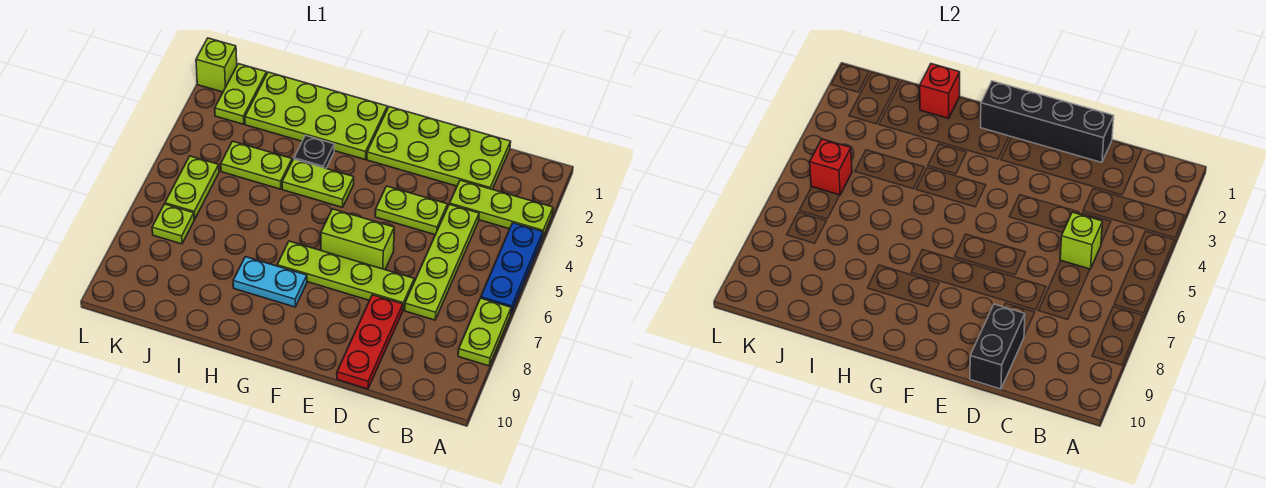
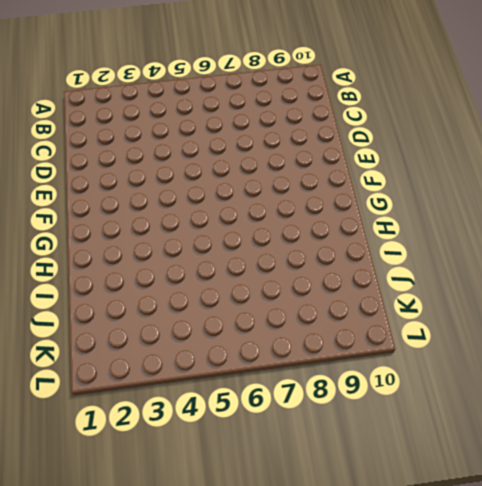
none -> lime 1x3 plate [450,180,553,238]
none -> blue 1x3 plate [481,223,543,313]
none -> lime 1x2 plate [458,298,511,366]

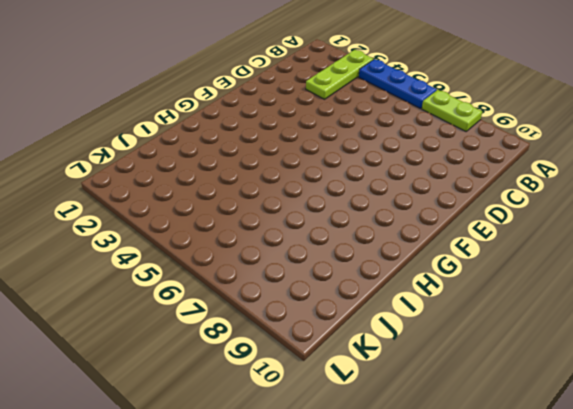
none -> lime 2x4 plate [367,107,511,189]
none -> lime 1x4 plate [405,204,479,320]
none -> lime 1x2 plate [375,186,448,235]

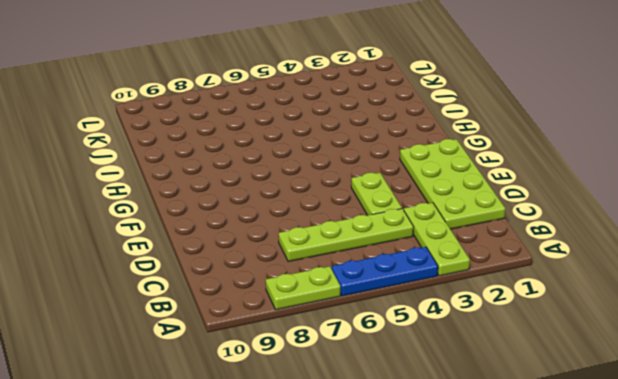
none -> lime 1x4 plate [277,241,414,309]
none -> red 1x3 plate [337,295,403,389]
none -> lime 1x2 brick [321,209,394,270]

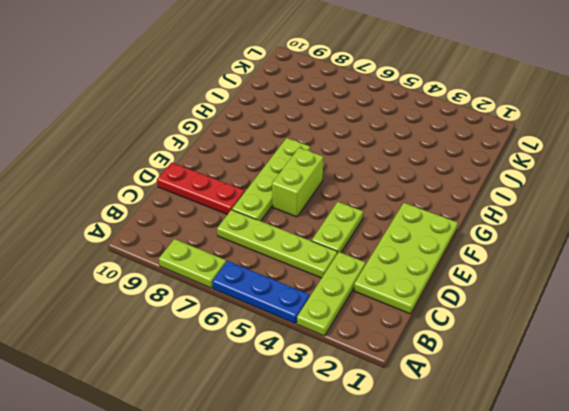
none -> lime 2x4 plate [245,72,387,159]
none -> lime 1x2 plate [282,159,354,207]
none -> cyan 1x2 plate [233,257,307,307]

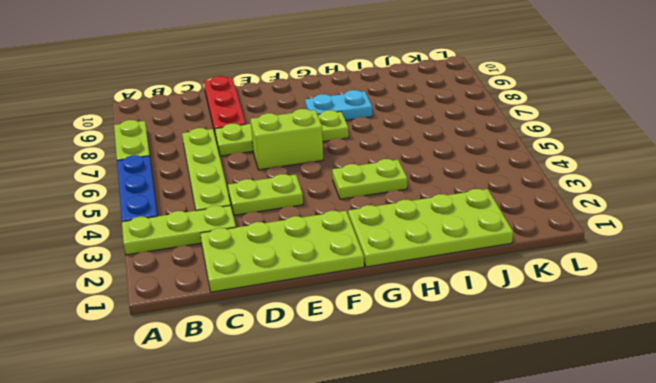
none -> black 1x1 plate [294,136,334,168]
none -> lime 1x2 plate [221,141,292,189]
none -> lime 1x2 plate [215,64,267,124]

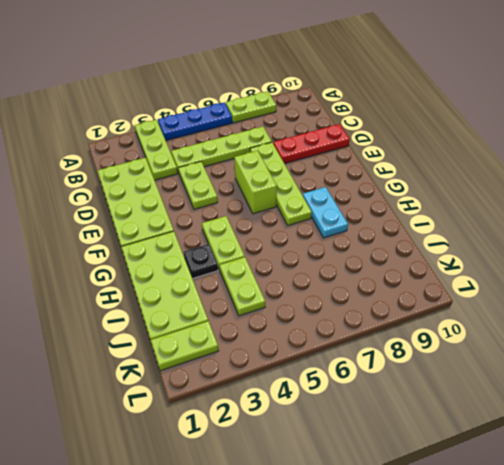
none -> lime 1x2 plate [165,156,219,219]
none -> lime 1x1 plate [152,204,194,244]
none -> lime 1x1 brick [196,38,237,92]

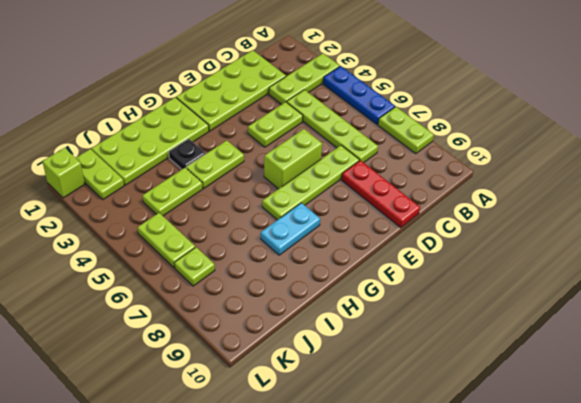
none -> lime 1x1 brick [1060,212,1103,269]
none -> black 1x4 brick [981,81,1114,162]
none -> black 1x2 brick [970,304,1025,389]

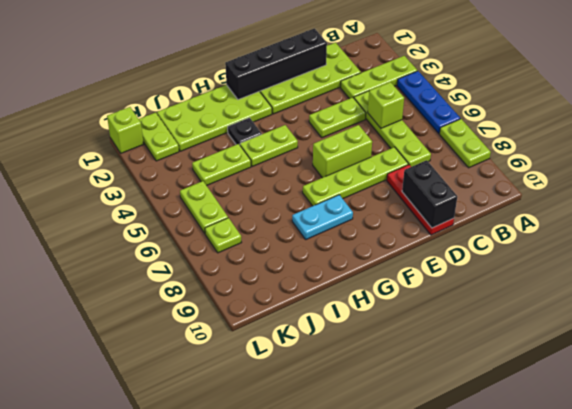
none -> red 1x1 brick [920,64,960,118]
none -> red 1x1 brick [810,139,852,195]

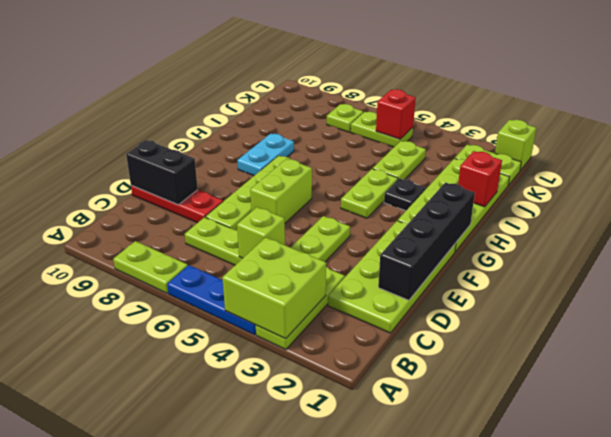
lime 2x2 brick [222,237,326,339] -> none

